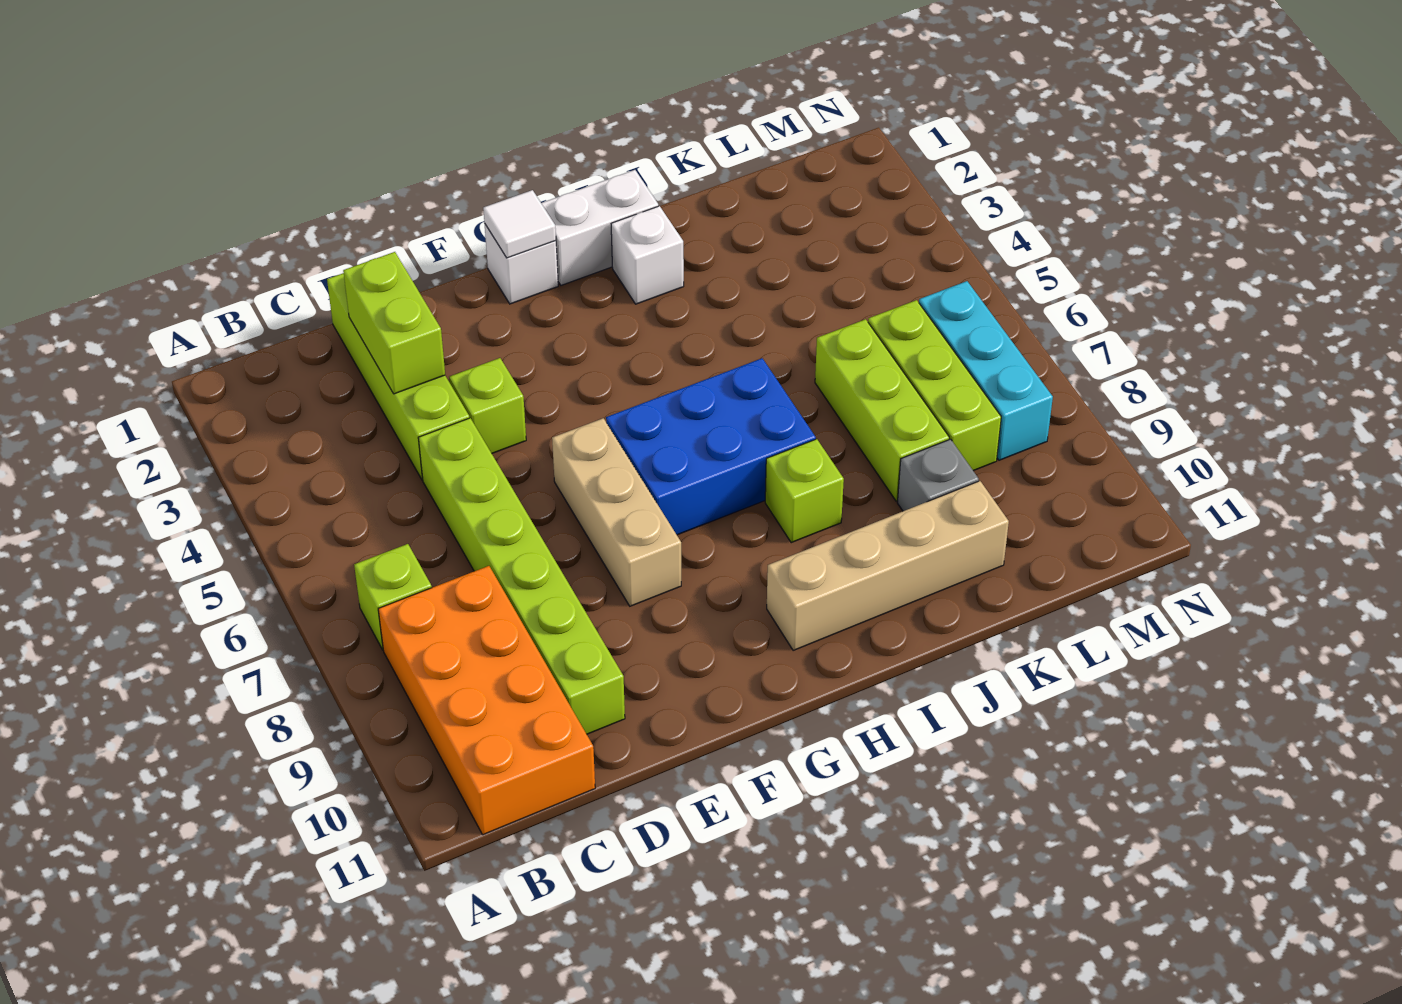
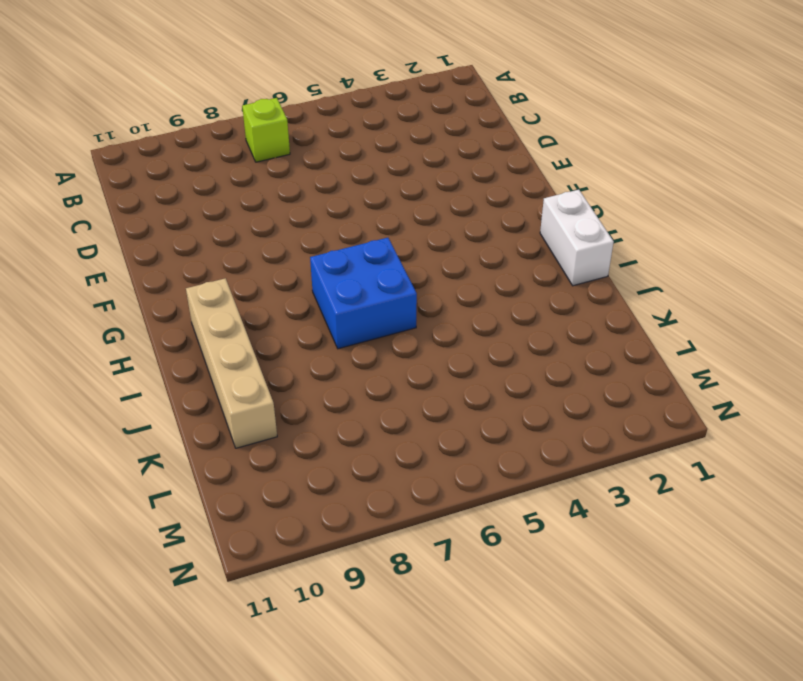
blue 2x2 brick [310,238,417,349] -> blue 2x3 brick [606,358,816,535]
none -> orange 2x4 brick [378,566,595,835]
none -> lime 1x4 brick [327,273,469,480]
none -> lime 1x6 brick [418,418,625,734]

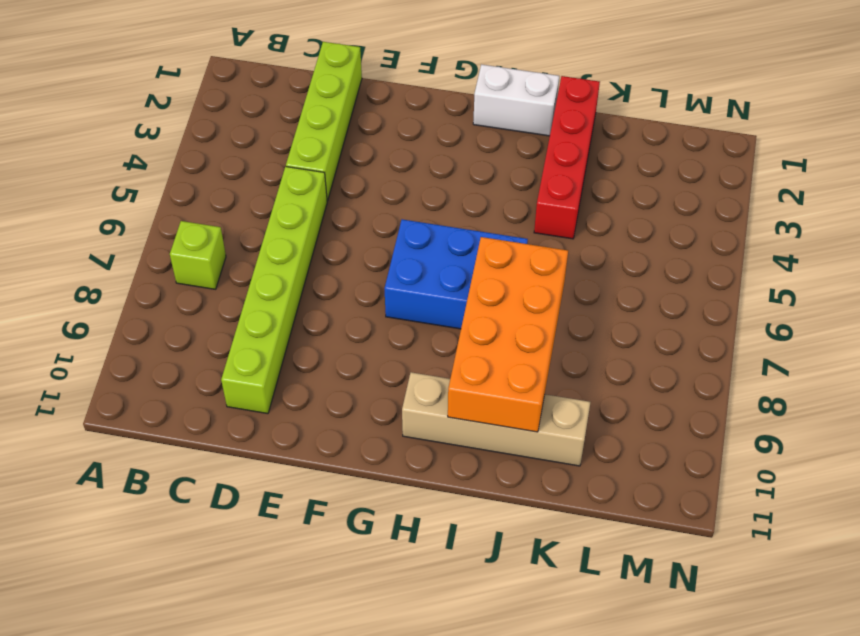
orange 2x4 brick [448,237,568,432] -> orange 2x4 brick moved to [378,566,595,835]
red 1x4 brick [534,76,600,239] -> none
none -> lime 1x1 brick [449,358,526,453]
none -> tan 1x3 brick [552,418,681,606]
none -> white 1x1 brick [485,225,558,304]

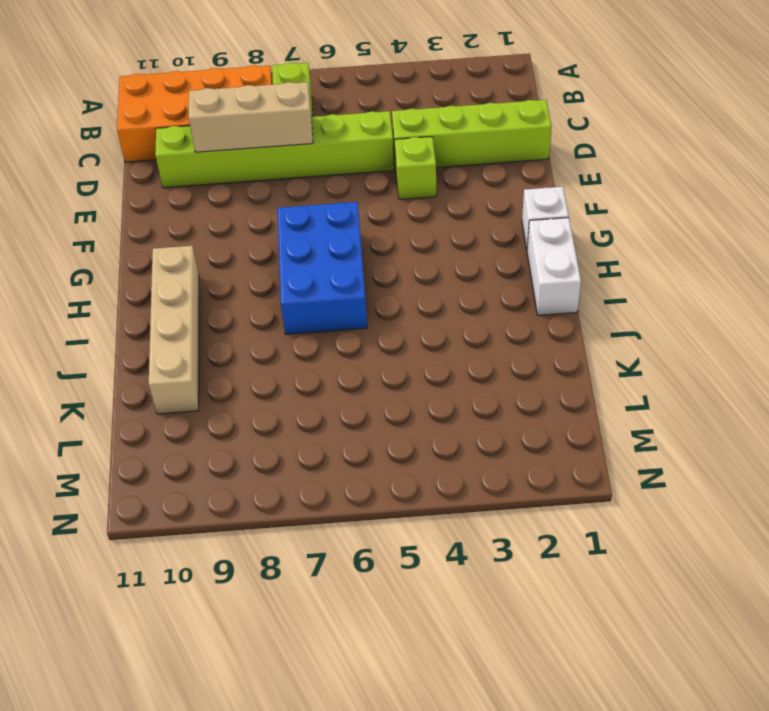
tan 1x3 brick [189,82,313,152] -> tan 1x3 brick moved to [552,418,681,606]
none -> white 1x1 brick [611,206,684,304]
none -> lime 1x1 brick [765,439,844,543]
none -> lime 1x3 brick [815,319,949,501]

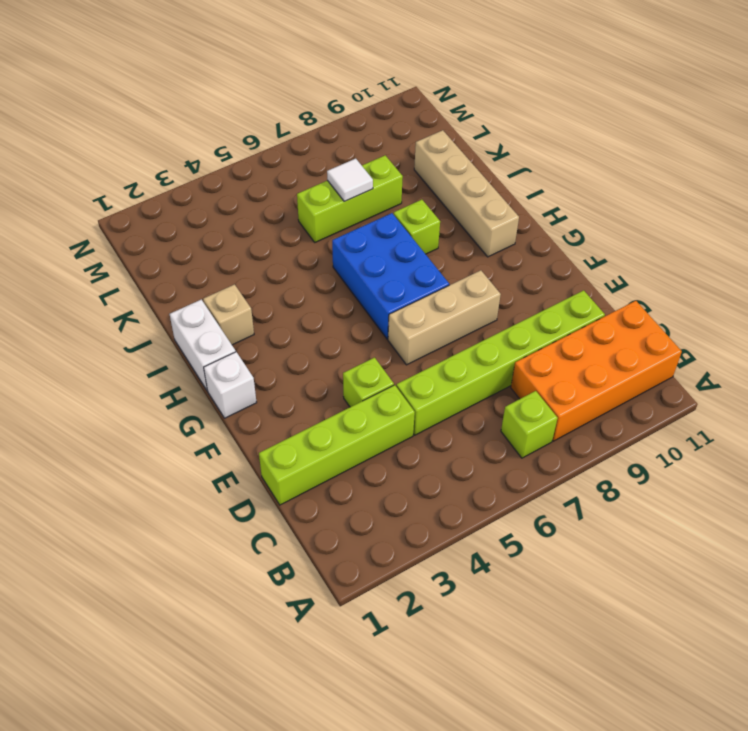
tan 1x1 brick [203,284,254,345] -> white 1x1 brick [611,206,684,304]
white 1x1 tile [327,159,373,201] -> white 1x1 tile moved to [483,190,556,258]
none -> grey 1x1 brick [897,439,979,511]
none -> lime 1x3 brick [868,300,1001,471]
none -> cyan 1x3 brick [919,281,1053,460]

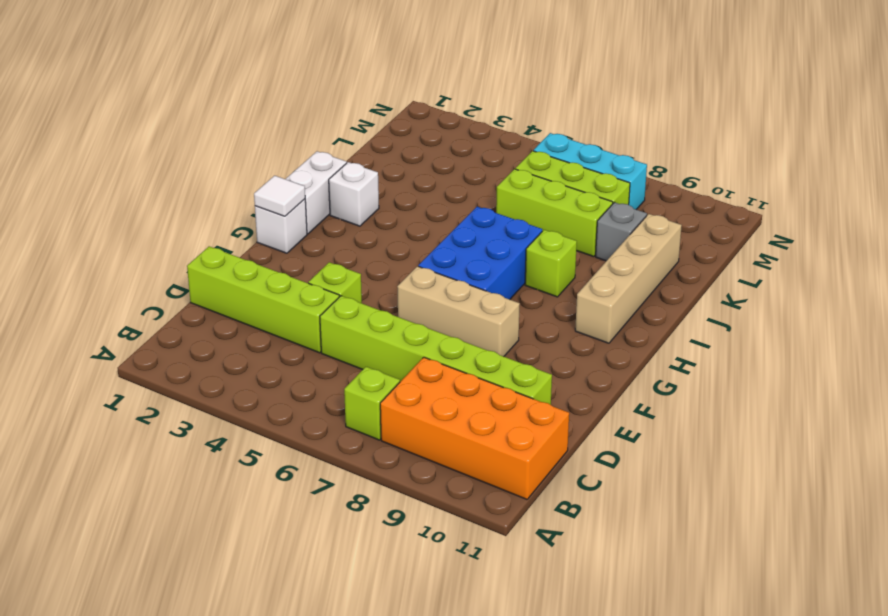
none -> lime 1x2 brick [343,252,445,394]

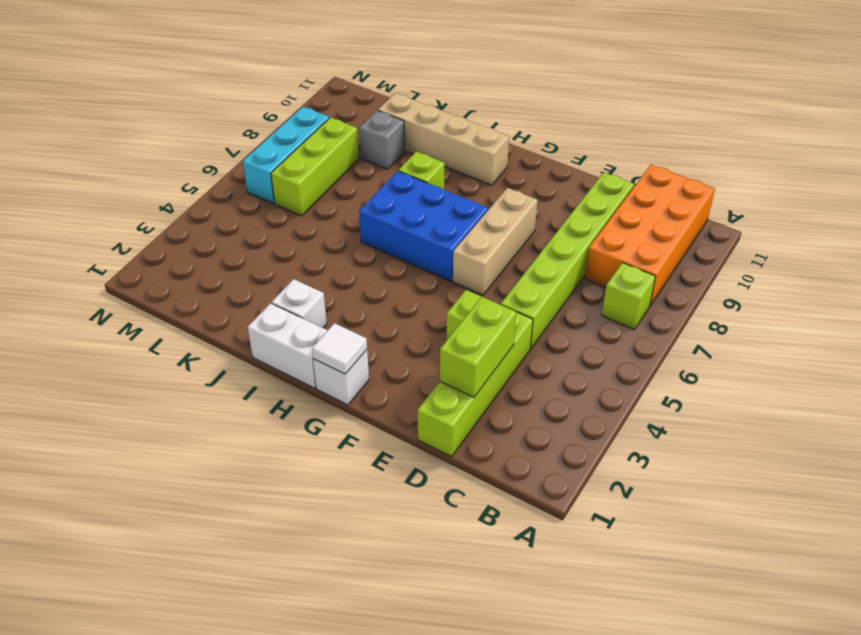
none -> lime 1x3 brick [815,319,949,501]

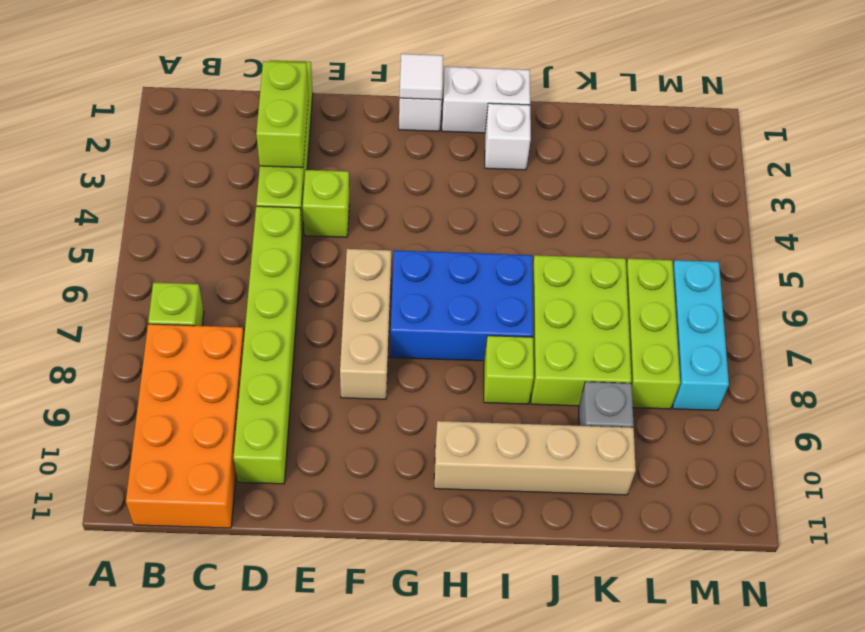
lime 2x3 brick [531,255,631,406] -> lime 1x3 brick [815,319,949,501]

